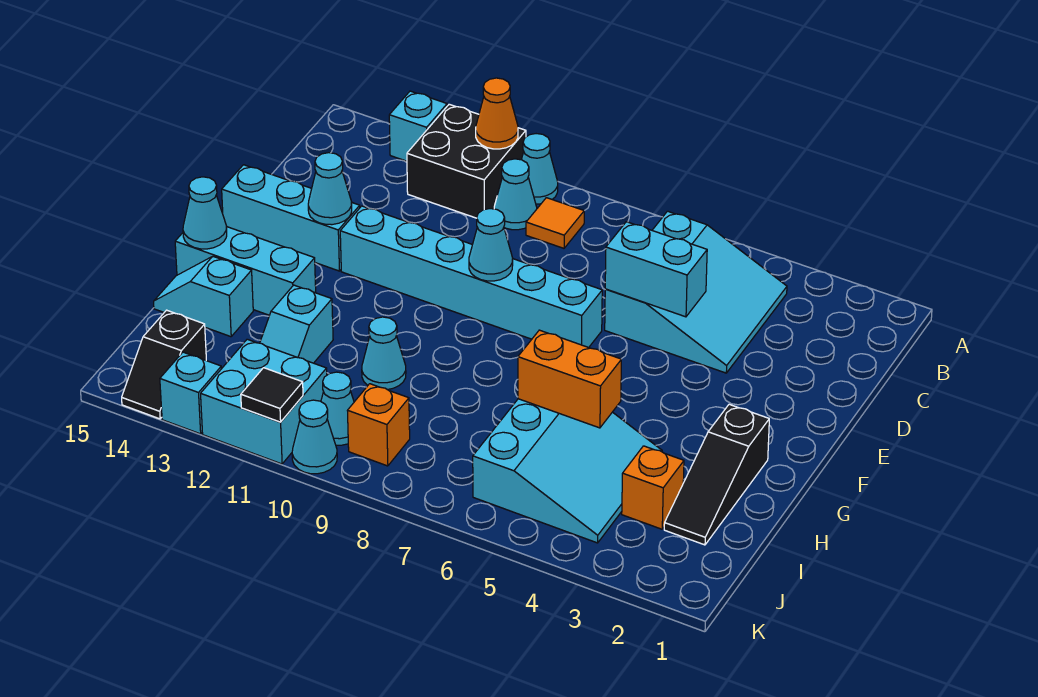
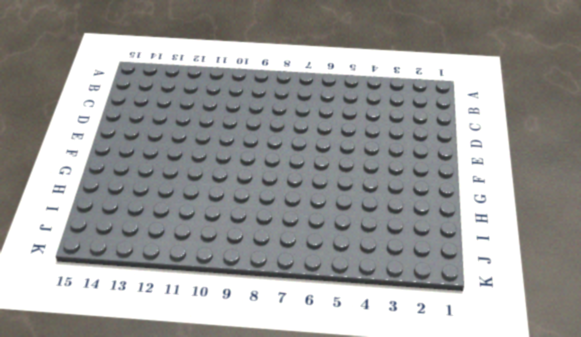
none -> cyan 1x1 cone [521,134,558,204]
none -> black 2x2 brick [407,104,526,218]
none -> cyan 1x1 brick [389,91,447,161]

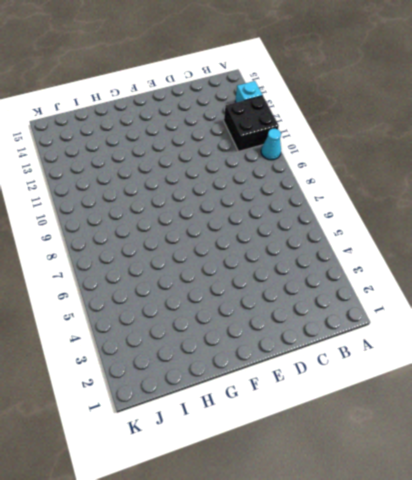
none -> cyan 3x3 slope [605,211,787,373]
none -> orange 1x1 tile [526,198,584,248]
none -> cyan 1x1 cone [494,159,537,230]

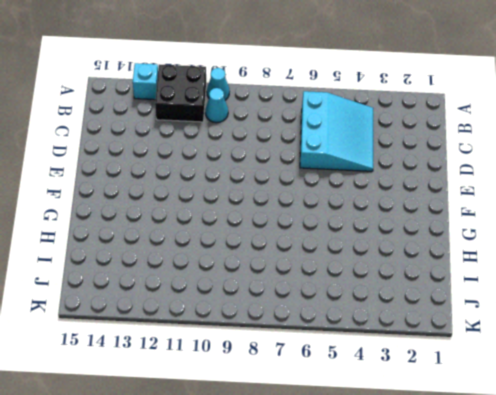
none -> orange 1x1 tile [526,198,584,248]
none -> cyan 1x6 brick [340,206,602,348]
none -> cyan 1x3 brick [222,165,360,271]

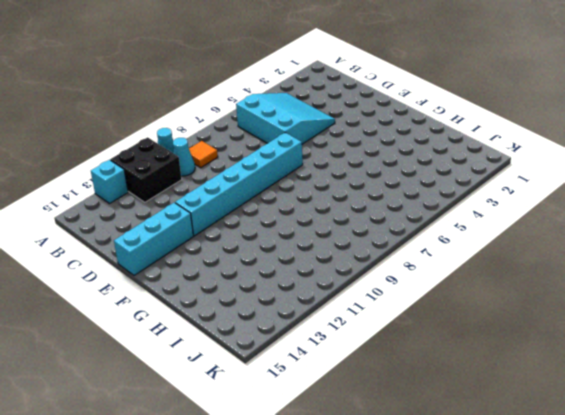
none -> black 1x3 slope [664,404,769,545]
none -> cyan 1x3 brick [175,227,316,315]
none -> cyan 3x3 slope [473,399,662,543]

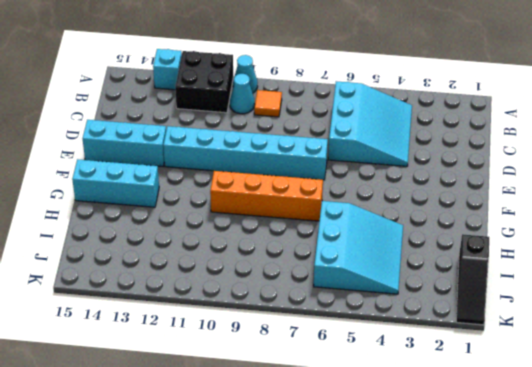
orange 1x4 brick [210,171,323,221] -> none
black 1x3 slope [456,234,489,325] -> black 1x3 slope moved to [664,404,769,545]
none -> cyan 1x1 cone [362,317,406,390]
none -> cyan 1x2 slope [260,285,333,363]
none -> cyan 1x2 slope [154,256,253,337]

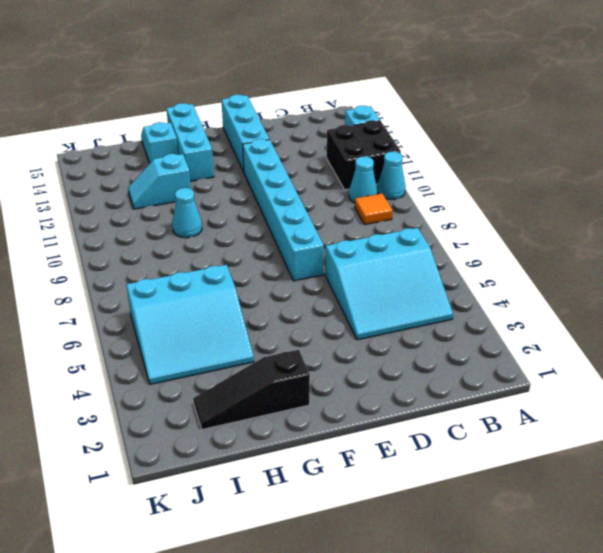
none -> orange 1x1 brick [622,446,684,529]
none -> orange 1x1 brick [347,384,410,466]
none -> cyan 1x1 cone [321,372,354,445]

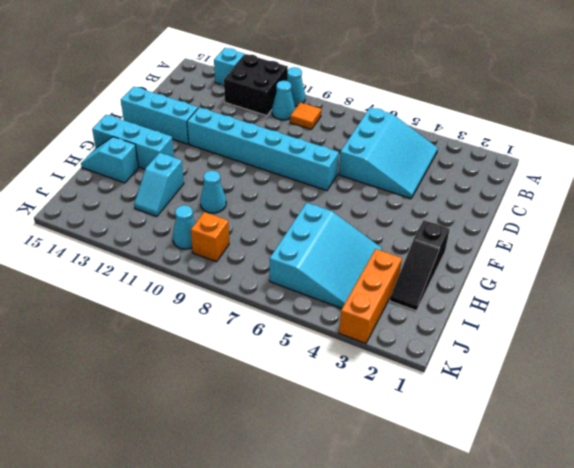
orange 1x3 brick [339,249,402,344] -> orange 1x1 brick [622,446,684,529]
none -> cyan 2x2 brick [201,339,327,464]
none -> black 1x2 slope [122,310,206,419]
none -> cyan 1x1 cone [292,400,337,474]

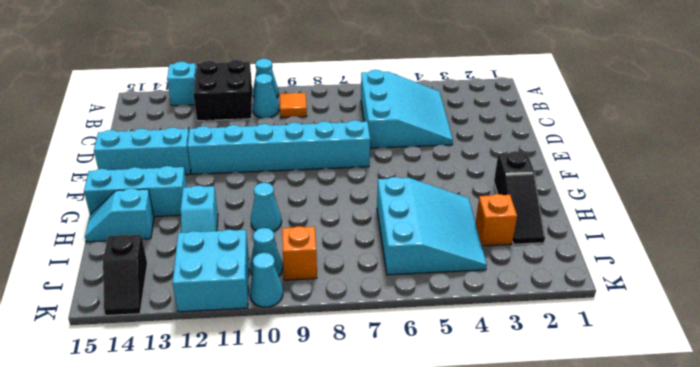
none -> cyan 1x1 brick [160,352,221,434]
none -> orange 1x1 cone [476,78,518,149]
none -> cyan 1x2 brick [605,222,707,317]

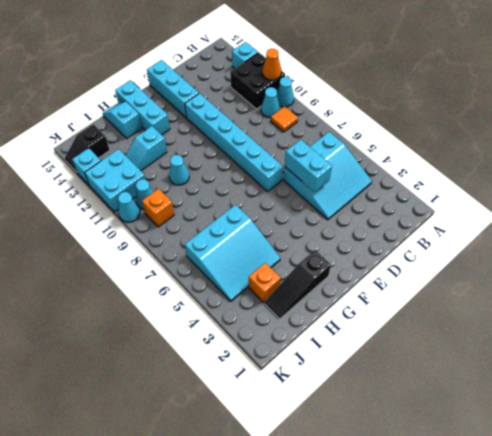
none -> cyan 1x1 cone [469,209,513,281]
none -> cyan 1x1 cone [308,153,352,225]
none -> cyan 1x1 cone [183,177,227,249]

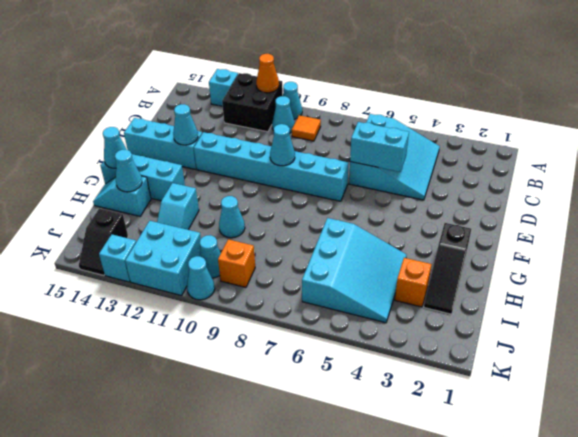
cyan 1x1 cone [115,150,142,192] -> none
none -> orange 1x2 brick [518,330,621,428]
none -> black 1x1 tile [241,368,303,422]

